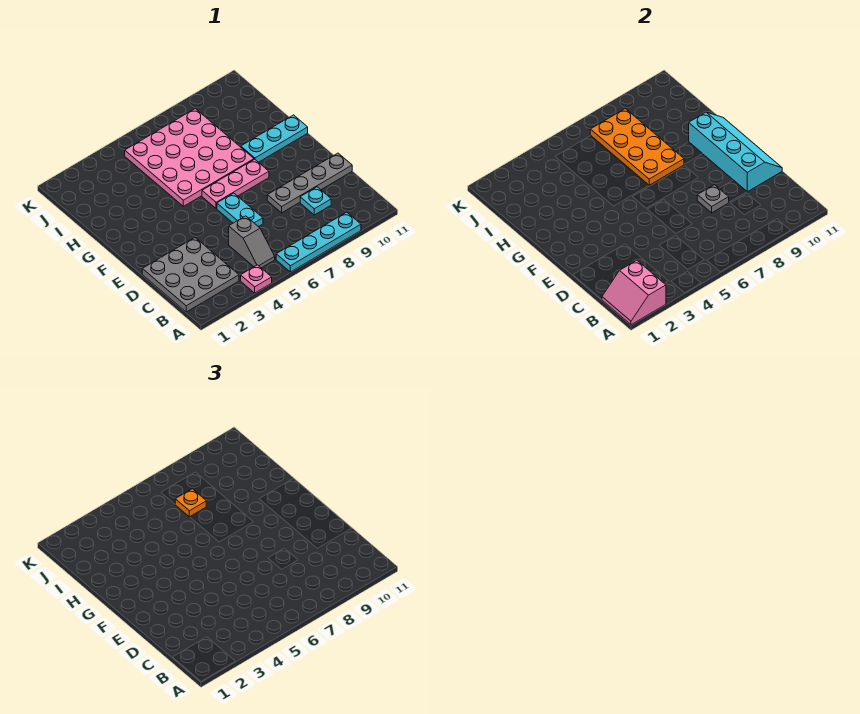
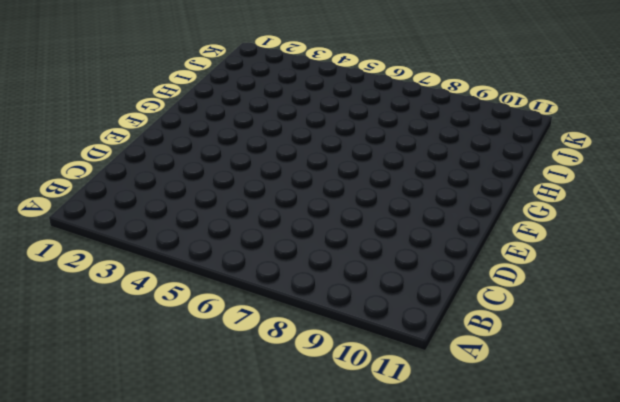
none -> pink 1x1 plate [241,265,272,293]
none -> cyan 1x4 plate [276,212,361,272]
none -> grey 3x3 plate [142,238,239,312]

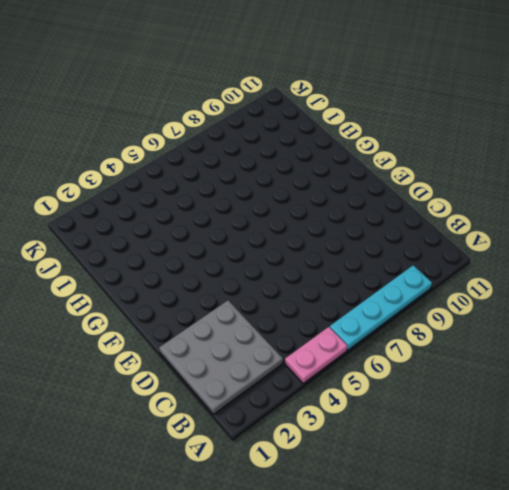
pink 1x2 plate [285,327,348,383] -> pink 1x1 plate [241,265,272,293]
none -> grey 1x2 slope [229,216,275,268]
none -> cyan 1x1 plate [300,187,331,215]
none -> cyan 1x2 plate [217,193,263,227]

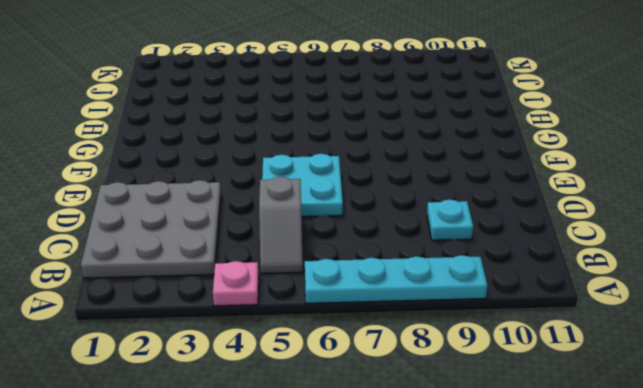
cyan 2x2 plate [262,154,343,217] -> cyan 1x2 plate [217,193,263,227]
none -> grey 1x4 plate [267,153,352,213]
none -> pink 1x3 plate [202,159,269,209]
none -> pink 4x4 plate [125,109,254,206]

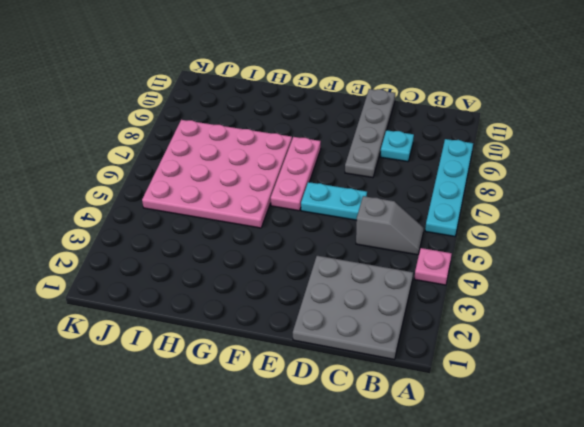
none -> cyan 1x3 plate [241,115,308,162]
none -> pink 2x2 slope [602,260,666,325]
none -> grey 1x1 plate [697,185,729,213]

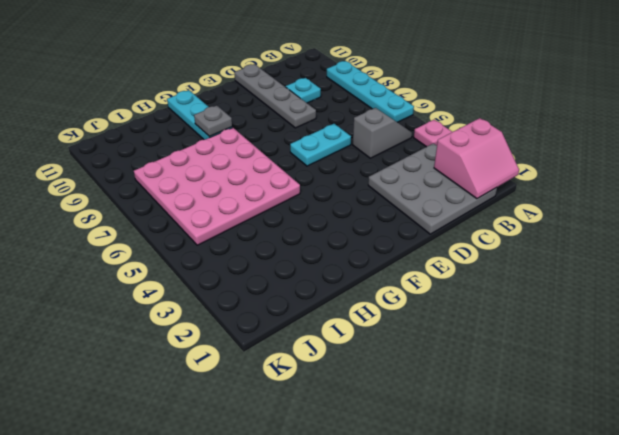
grey 1x1 plate [194,106,232,136] -> grey 1x1 plate moved to [697,185,729,213]
none -> pink 1x3 plate [202,159,269,209]
none -> cyan 2x4 slope [689,112,782,192]
none -> orange 2x4 plate [590,109,684,185]

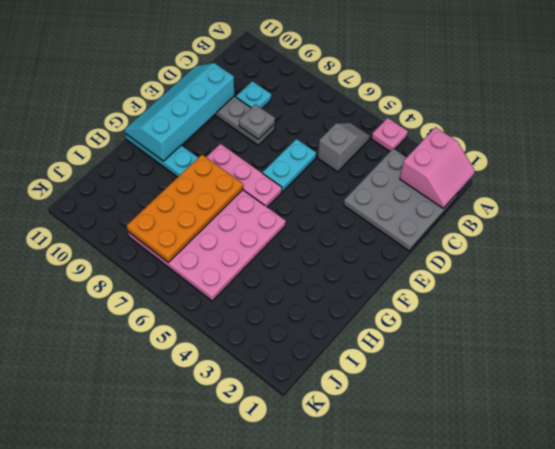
none -> cyan 1x4 plate [276,212,361,272]
none -> orange 1x1 plate [175,489,206,517]

